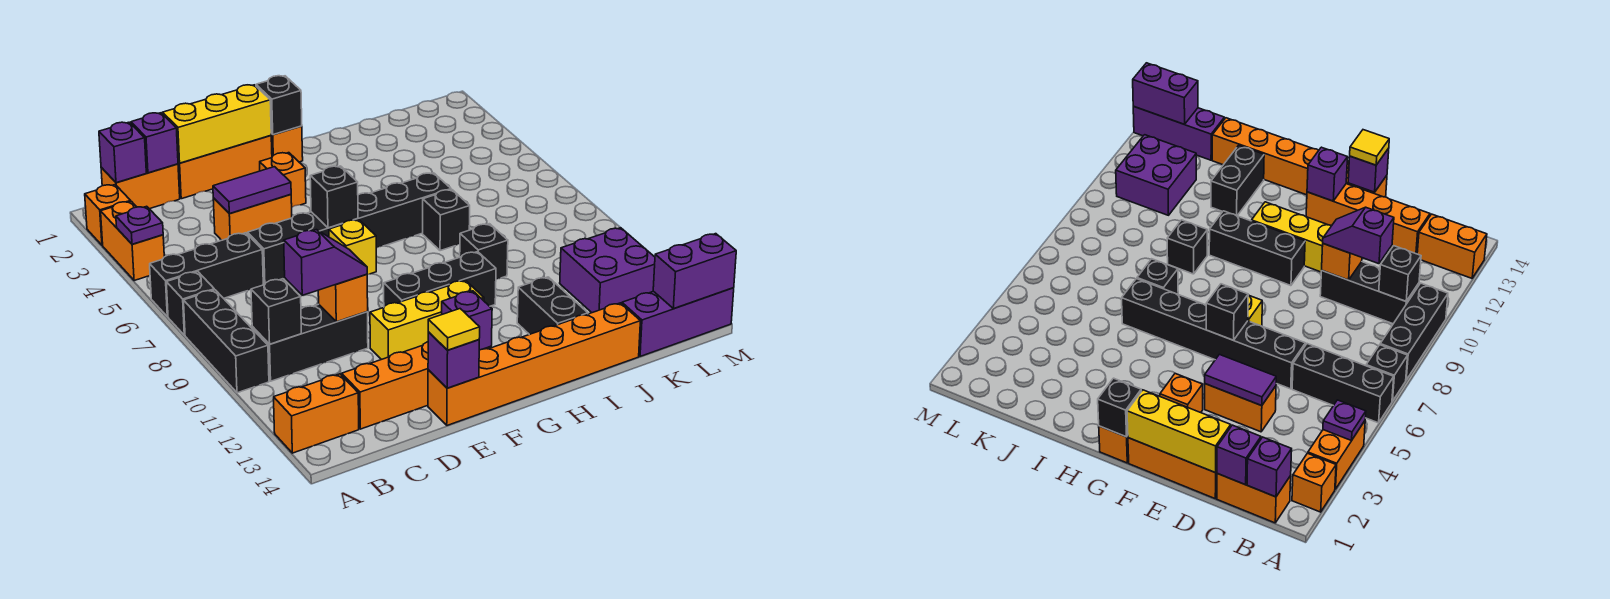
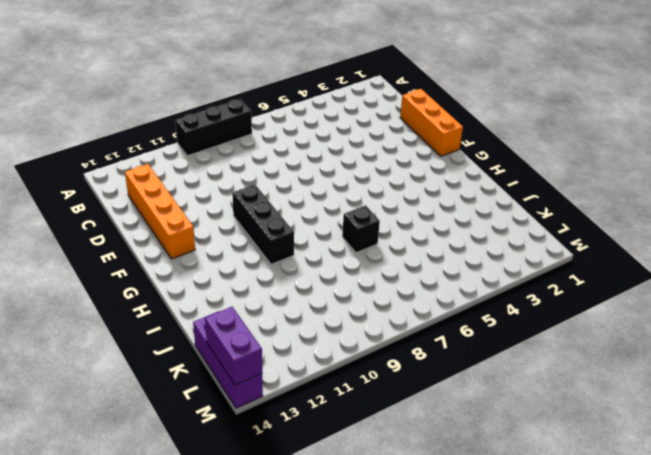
none -> orange 1x1 brick [85,185,131,245]
none -> orange 1x2 brick [101,201,164,281]
none -> black 1x3 brick [150,233,263,317]
none -> black 1x1 brick [166,272,214,335]

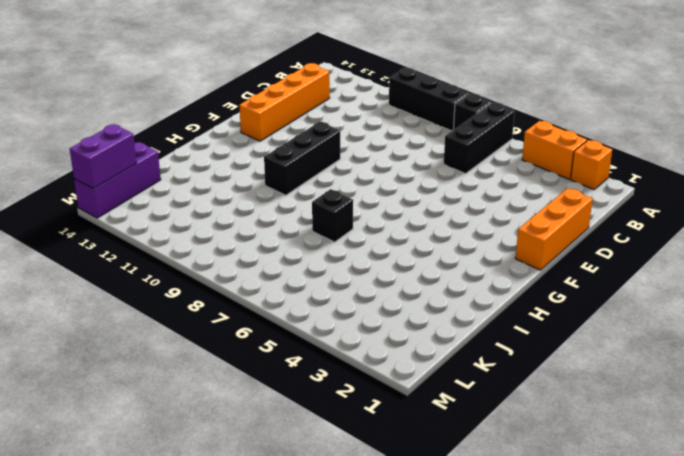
none -> orange 1x2 brick [274,374,359,453]
none -> orange 1x2 brick [101,164,180,209]
none -> black 1x3 brick [252,304,368,381]
none -> orange 1x2 brick [213,195,292,240]

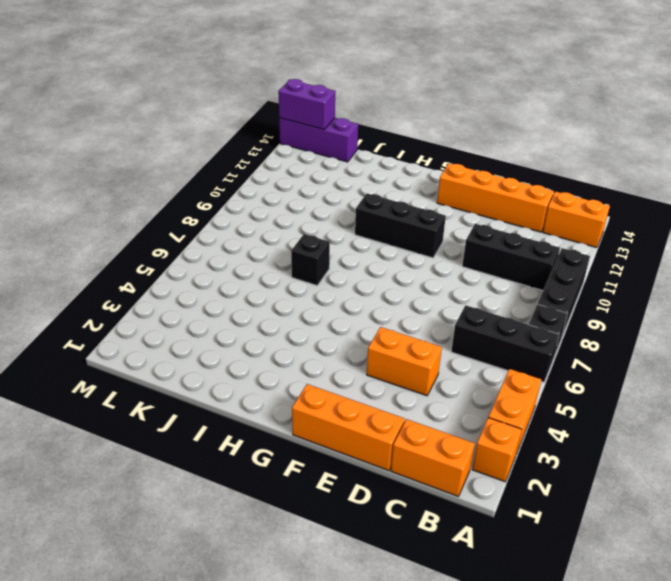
none -> black 1x6 brick [247,173,451,284]
none -> yellow 1x3 brick [370,280,484,360]
none -> orange 1x6 brick [428,303,640,425]
none -> orange 1x1 brick [260,153,306,207]

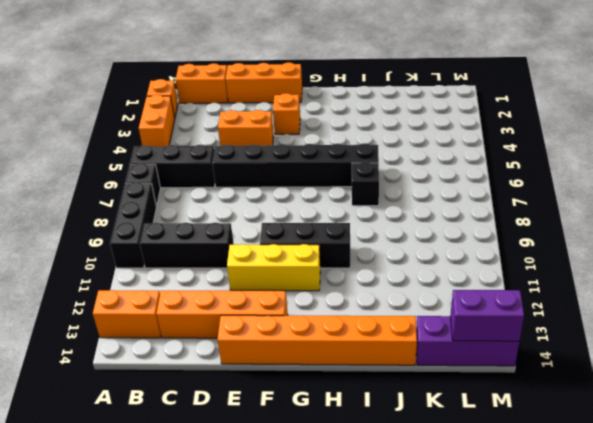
none -> yellow 1x1 brick [329,220,376,274]
none -> orange 1x1 brick [271,126,303,162]
none -> black 1x1 brick [460,224,508,279]
none -> black 1x2 brick [517,277,588,335]

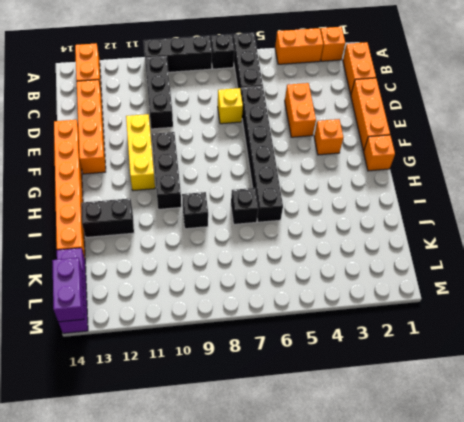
yellow 1x1 brick [218,88,243,124] -> yellow 1x1 brick moved to [329,220,376,274]
none -> purple 2x2 brick [560,228,655,313]
none -> purple 1x1 plate [116,206,163,244]
none -> purple 1x1 brick [99,122,146,183]
none -> black 1x1 brick [251,279,301,344]

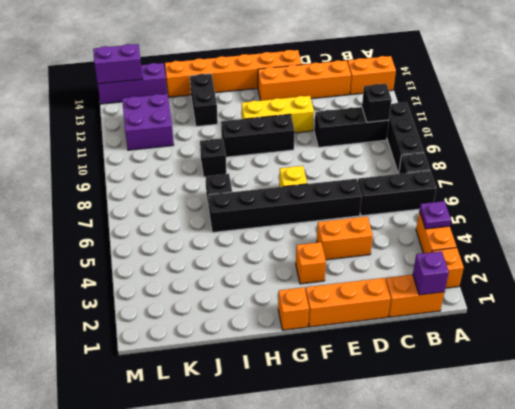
none -> purple 1x1 brick [131,113,178,173]
none -> yellow 1x3 brick [163,85,271,163]
none -> purple 1x2 tile [213,167,291,214]
none -> orange 1x1 brick [318,274,368,322]

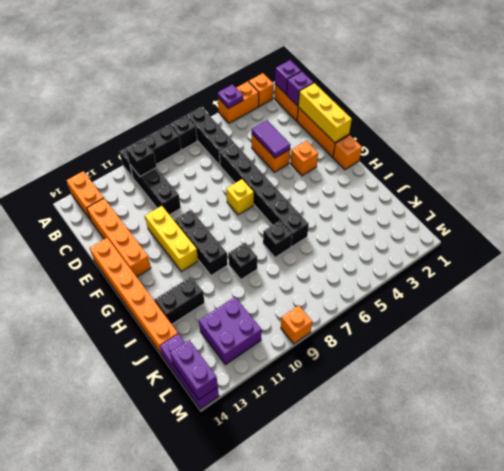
orange 1x1 brick [281,305,312,344] -> orange 1x1 brick moved to [318,274,368,322]
none -> purple 1x1 brick [428,332,479,388]
none -> black 1x1 brick [310,166,358,228]
none -> purple 1x1 brick [442,291,492,350]
none -> black 1x1 brick [256,76,302,135]

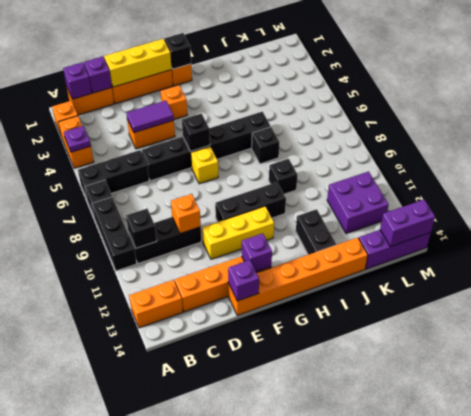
none -> purple 1x2 slope [284,230,367,295]
none -> yellow 1x1 tile [428,309,480,350]

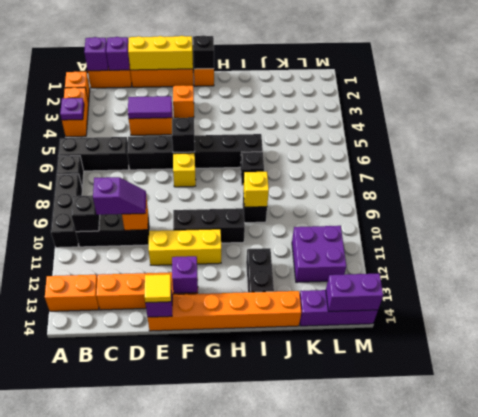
yellow 1x1 brick [244,172,269,207] -> none

